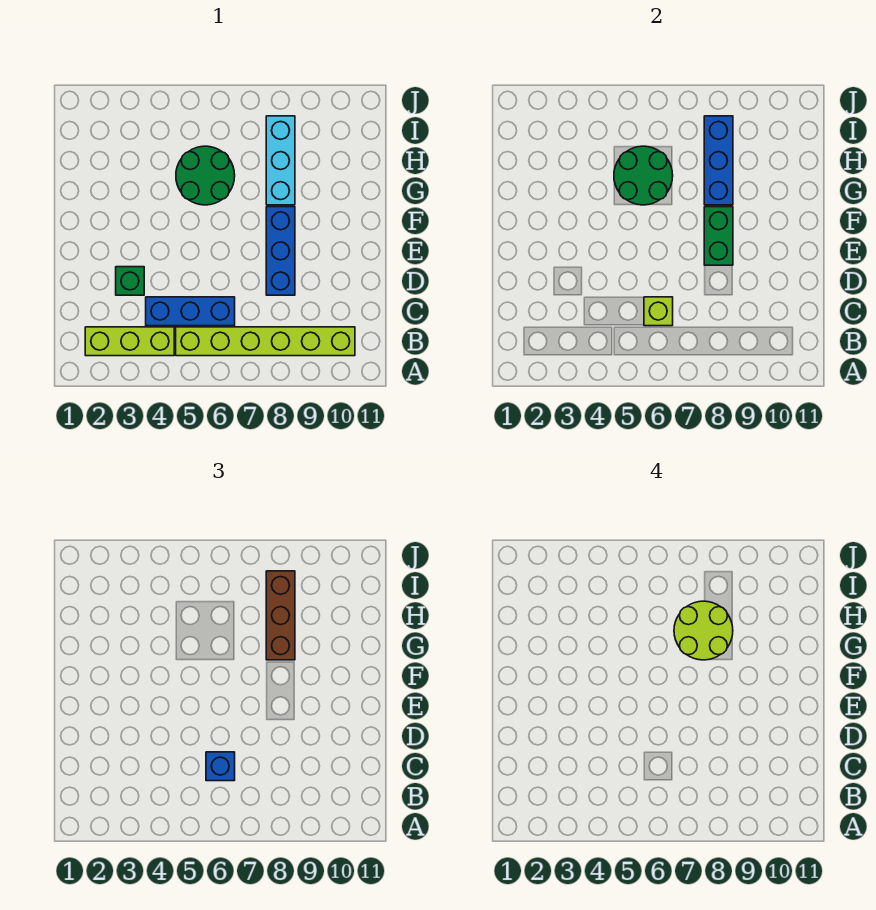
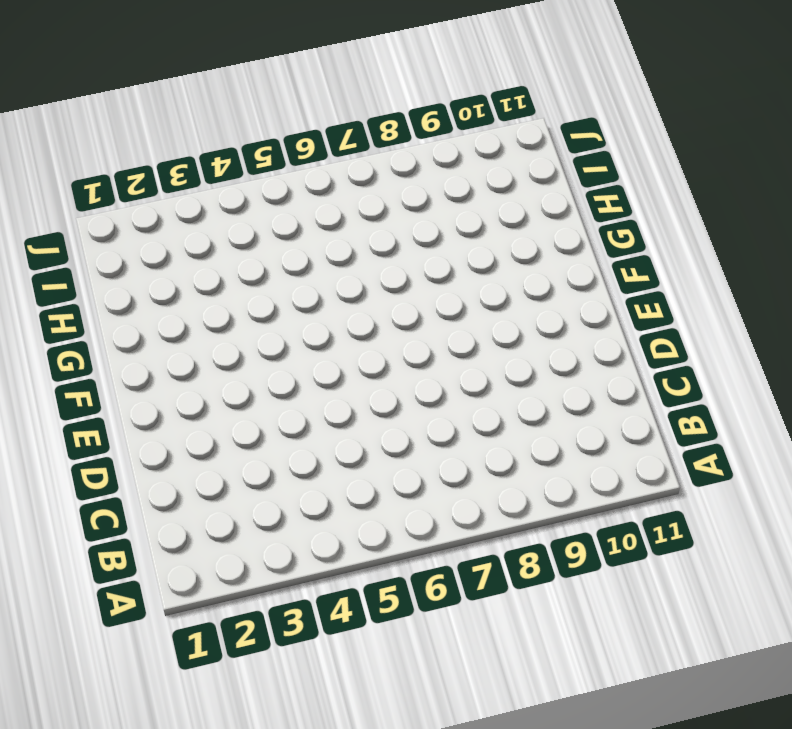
none -> lime 1x3 brick [85,327,174,356]
none -> lime 1x6 brick [176,327,355,356]
none -> blue 1x3 brick [146,297,235,326]

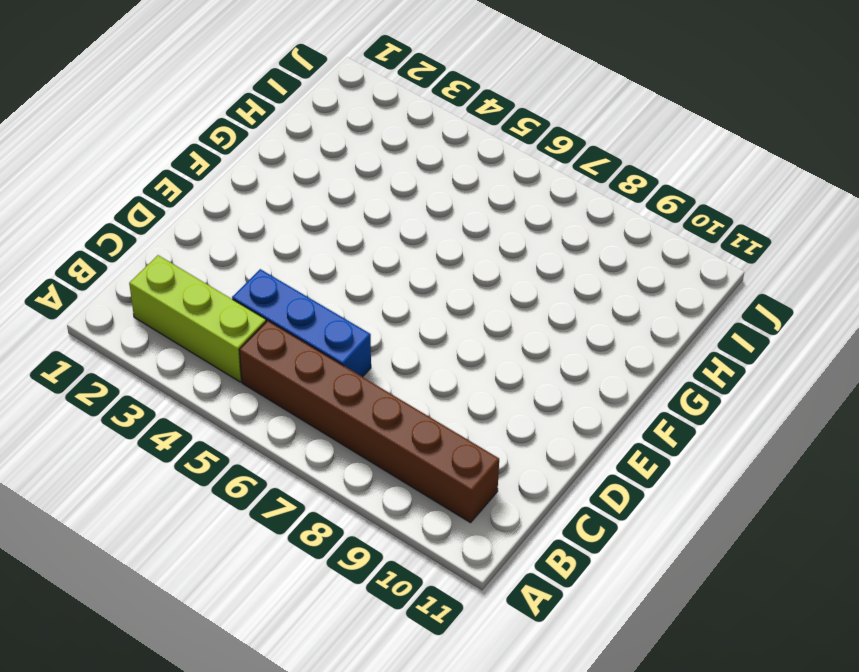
brown 1x6 brick [239,321,499,523] -> lime 1x6 brick [176,327,355,356]
none -> green 1x1 brick [116,267,144,295]
none -> blue 1x3 brick [266,207,295,295]
none -> green 2x2 round brick [176,146,235,205]

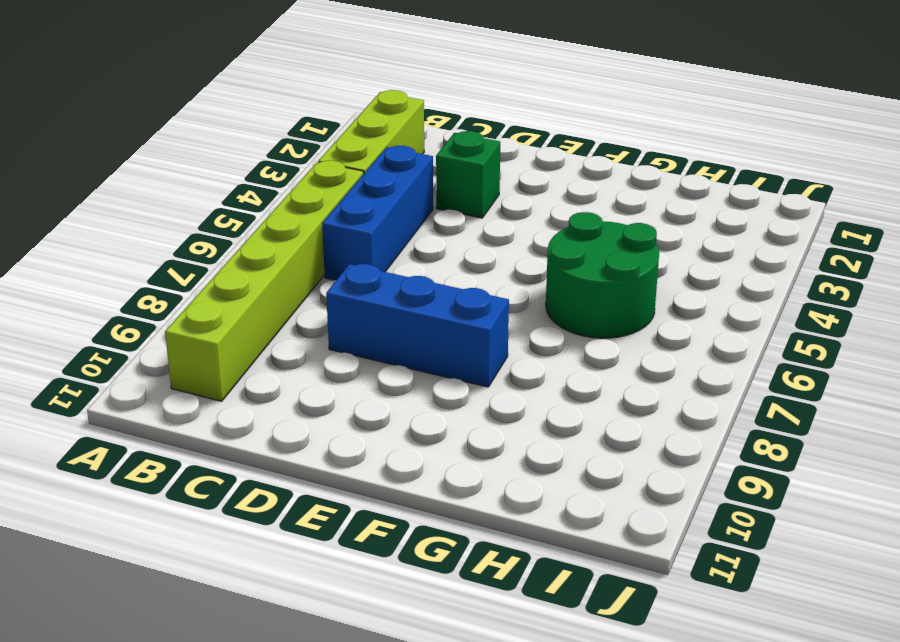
none -> cyan 1x3 brick [266,116,295,205]
none -> lime 1x1 brick [644,297,673,326]
none -> green 1x2 brick [704,207,733,265]

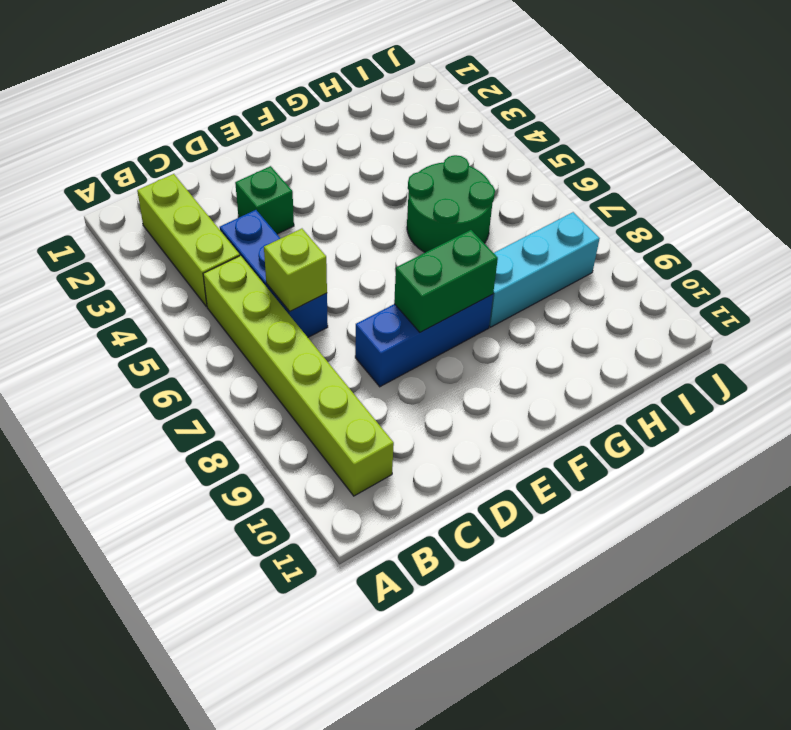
none -> green 2x2 round brick [614,146,673,205]
none -> blue 1x3 brick [704,116,733,205]
none -> blue 1x1 brick [206,752,235,781]

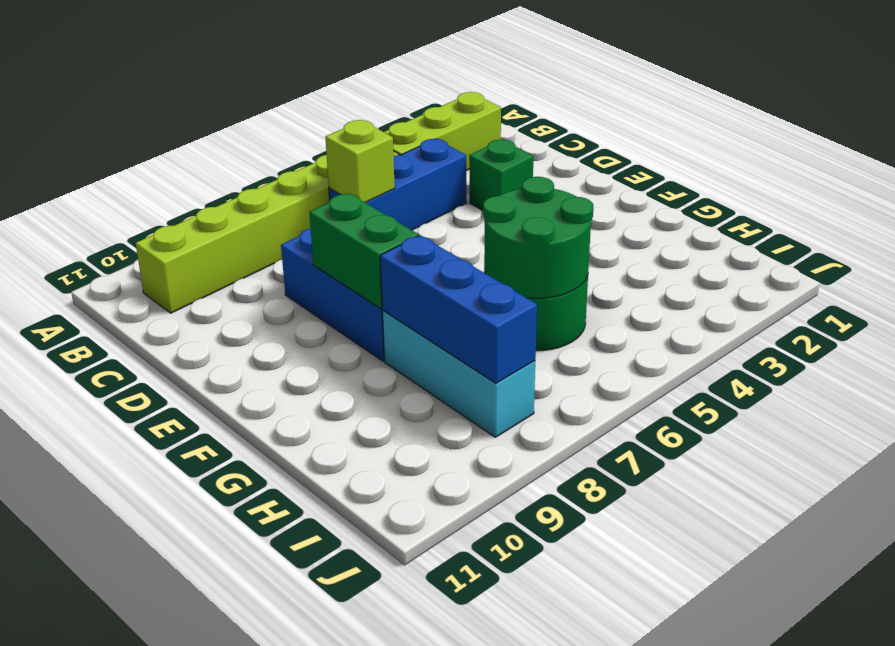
none -> blue 1x1 brick [206,752,235,781]
none -> brown 1x3 brick [266,571,295,660]
none -> lime 2x2 round brick [674,601,733,660]

